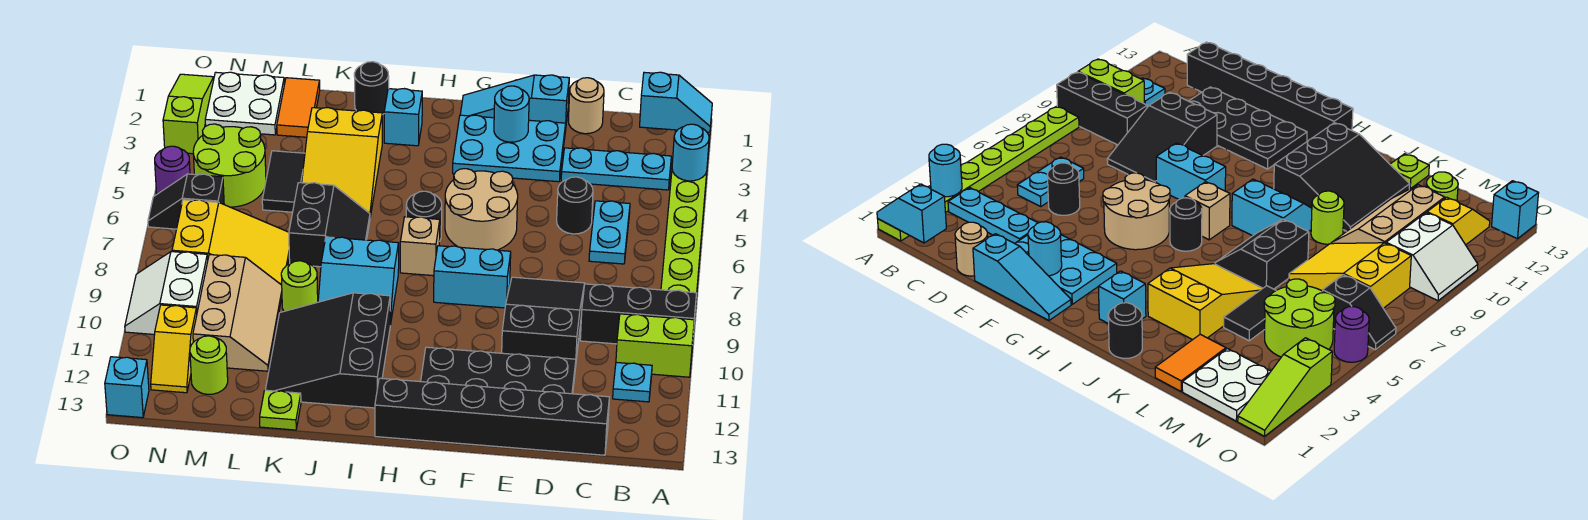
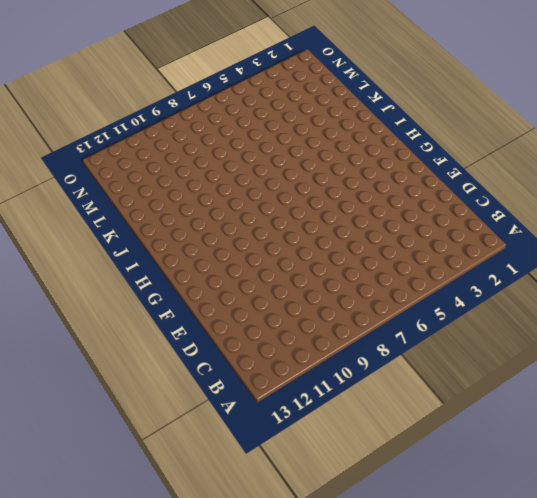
none -> lime 1x8 plate [661,130,710,309]
none -> black 1x3 brick [580,284,697,344]
none -> lime 1x2 brick [616,314,694,377]
none -> cyan 1x3 plate [561,148,671,190]

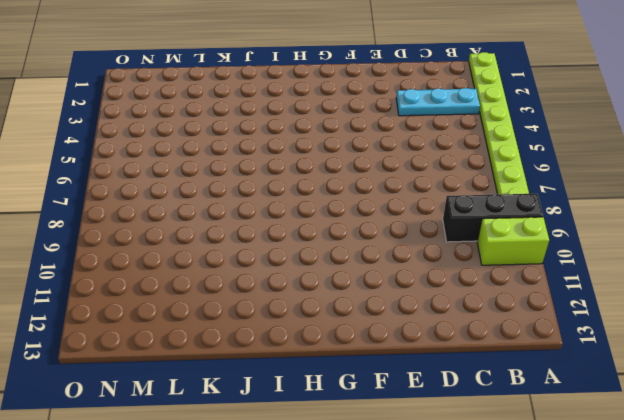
none -> cyan 1x1 plate [613,362,652,402]
none -> cyan 1x2 plate [589,201,630,264]
none -> black 1x6 brick [375,378,609,455]
none -> tan 1x1 round brick [568,78,604,134]

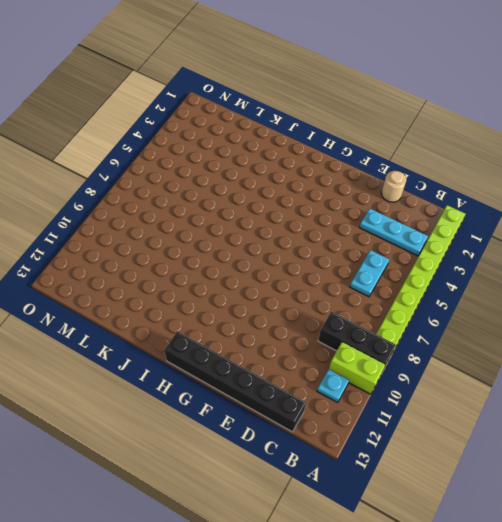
none -> black 1x1 round brick [557,177,593,234]
none -> black 2x3 slope [502,277,585,360]
none -> black 2x4 plate [421,347,576,394]
none -> cyan 1x3 slope [460,75,569,131]

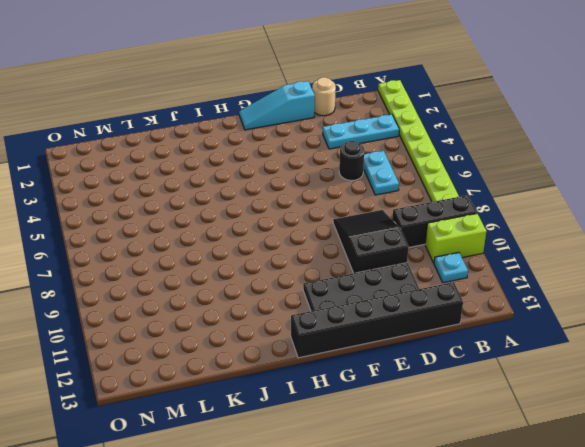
none -> cyan 2x3 plate [453,115,566,182]
none -> tan 2x2 round brick [445,169,518,250]
none -> cyan 1x2 brick [434,246,511,308]
none -> black 1x1 round brick [406,191,442,242]

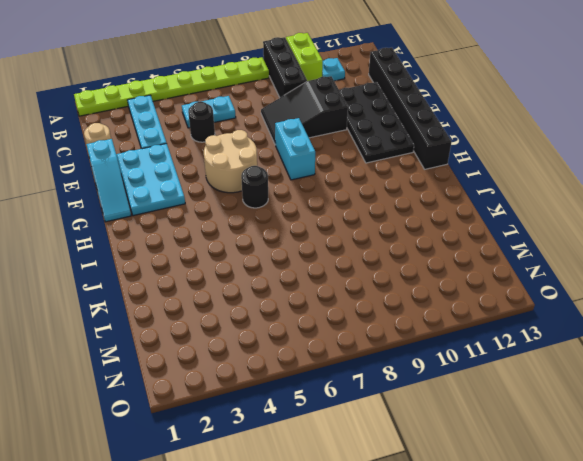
none -> tan 1x1 brick [400,217,440,276]
none -> cyan 1x1 brick [384,89,422,146]
none -> cyan 2x2 slope [318,237,399,325]
none -> black 3x3 slope [265,293,390,408]

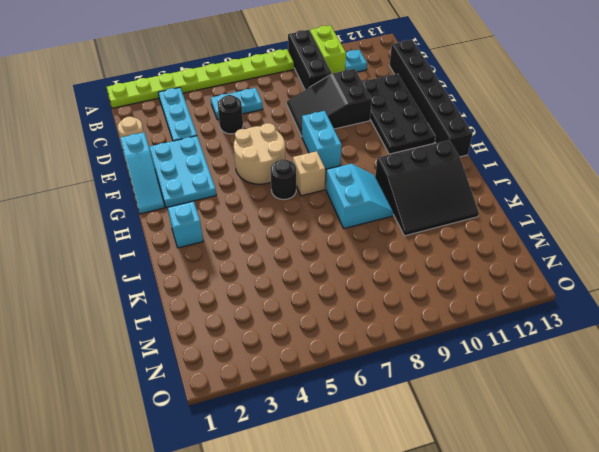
none -> black 1x1 round brick [354,62,389,115]
none -> yellow 2x3 slope [302,108,382,216]
none -> black 2x2 slope [289,183,370,267]
none -> lime 1x1 round brick [281,261,318,311]

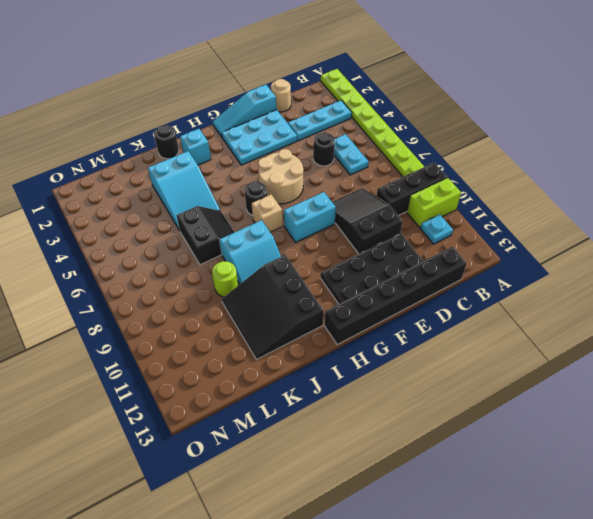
cyan 2x3 slope [148,151,220,230] -> yellow 2x3 slope [302,108,382,216]
none -> lime 1x1 plate [260,390,301,430]
none -> orange 1x2 tile [277,78,320,137]
none -> black 1x2 tile [262,151,305,212]
none -> yellow 2x3 slope [172,200,289,285]

